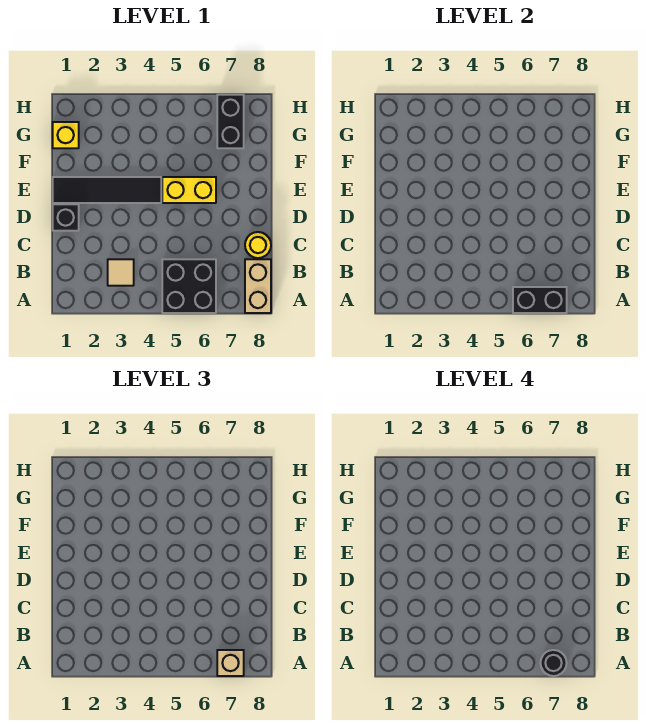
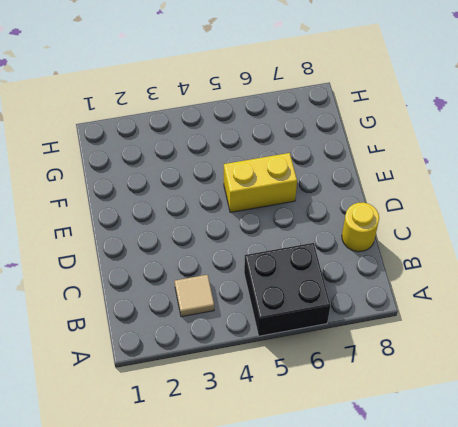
none -> tan 1x2 brick [245,259,271,313]
none -> black 1x1 brick [53,204,79,231]
none -> black 1x4 tile [53,177,161,203]

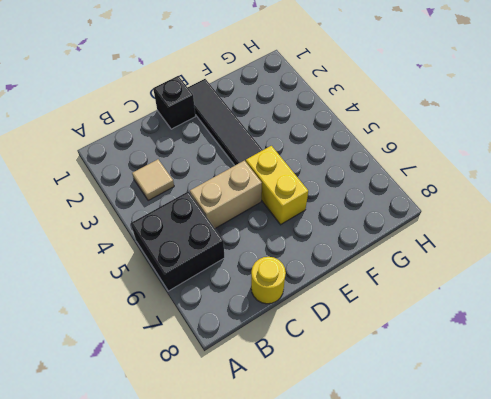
tan 1x2 brick [190,161,262,228] -> tan 1x2 brick moved to [245,259,271,313]
none -> yellow 1x1 brick [53,122,79,148]
none -> black 1x2 brick [217,95,244,148]
none -> black 1x2 brick [513,287,567,313]

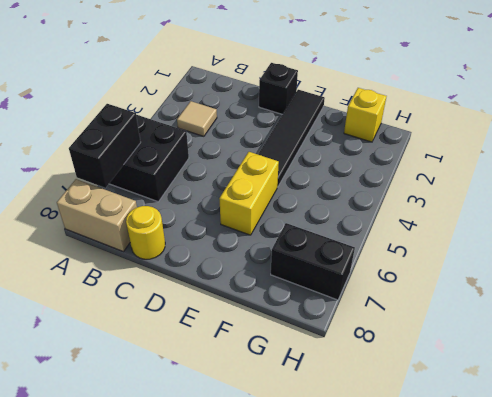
none -> tan 1x1 brick [217,650,244,676]
none -> black 1x1 round brick [541,650,567,676]

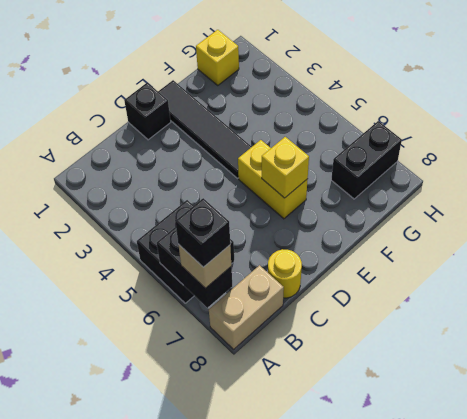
black 1x1 brick [175,198,230,267] -> black 1x1 round brick [541,650,567,676]
yellow 1x1 brick [262,137,309,198] -> none
none -> tan 1x1 tile [108,259,134,286]

